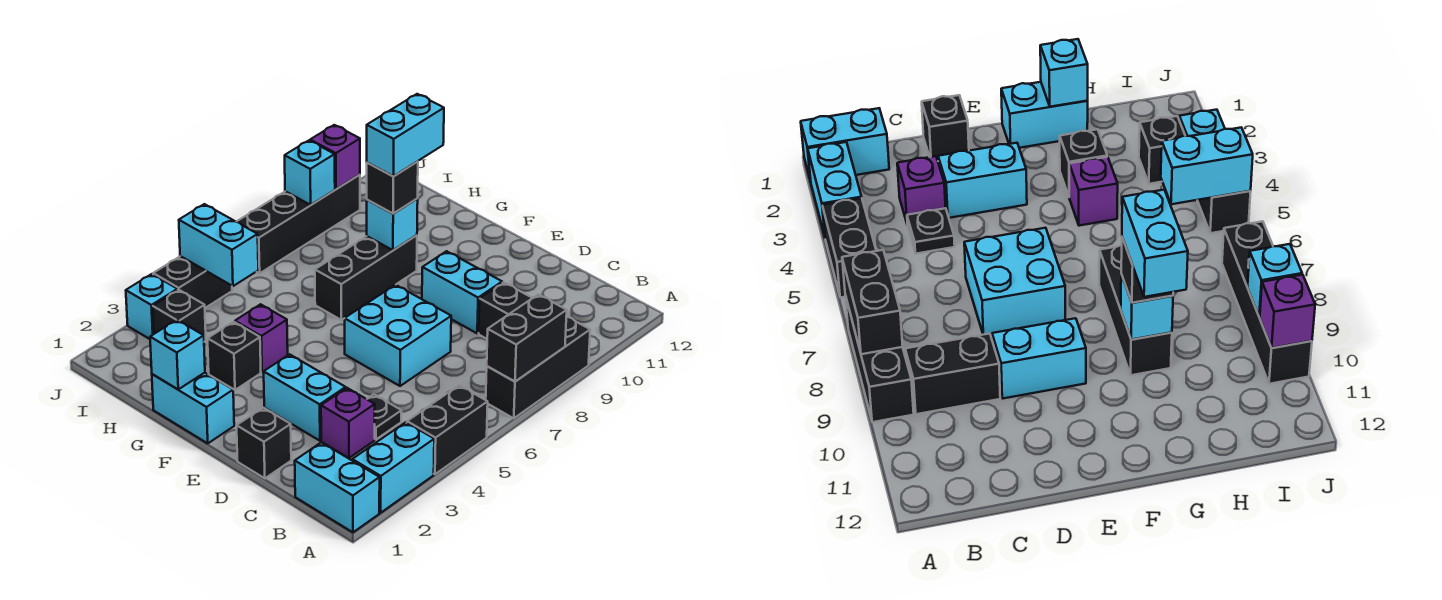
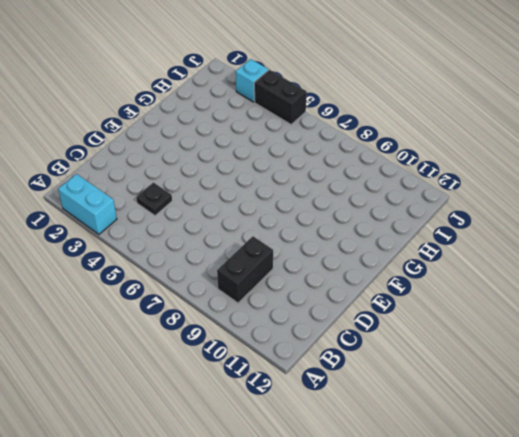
none -> cyan 1x2 brick [295,442,380,532]
none -> black 1x2 brick [407,385,488,474]
none -> black 1x3 brick [486,316,590,418]

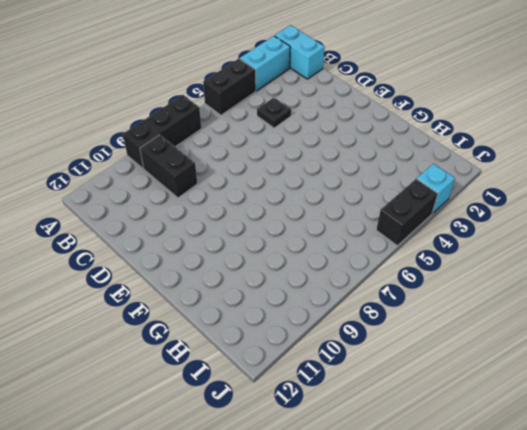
none -> purple 1x1 brick [321,388,375,458]
none -> black 1x1 brick [237,408,291,478]
none -> cyan 1x2 brick [264,354,346,441]

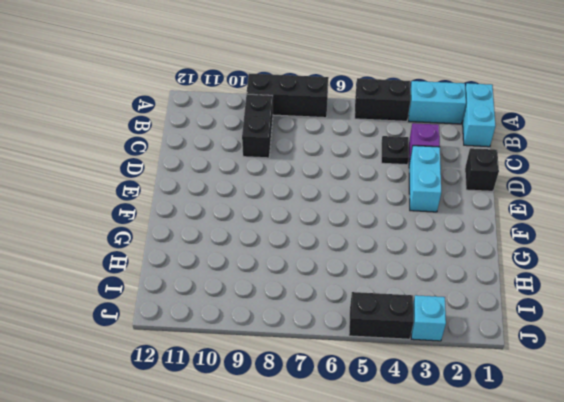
none -> cyan 2x2 brick [345,285,451,386]
none -> cyan 1x2 brick [422,251,502,333]
none -> cyan 1x2 brick [152,373,234,443]

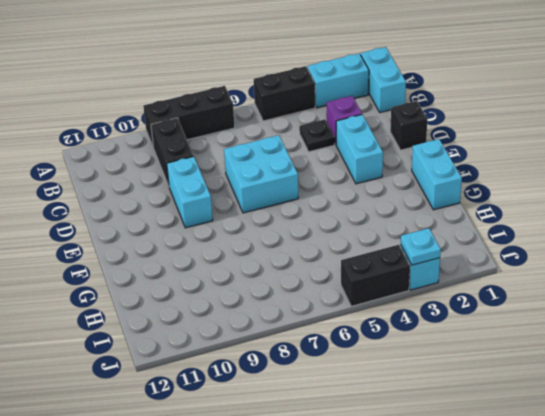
cyan 1x1 plate [401,228,441,265] -> none
none -> black 1x1 brick [208,322,261,390]
none -> purple 1x1 brick [235,304,288,372]
none -> black 1x3 brick [315,235,417,320]

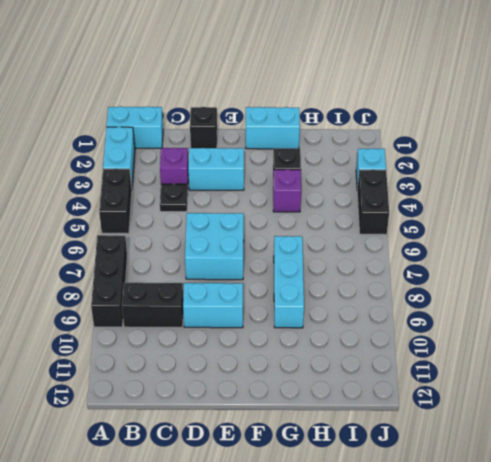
cyan 1x3 brick [274,236,304,328] -> black 1x3 brick [315,235,417,320]
none -> black 1x1 brick [153,290,206,342]
none -> black 1x4 brick [237,175,360,273]
none -> black 1x2 brick [487,294,567,382]

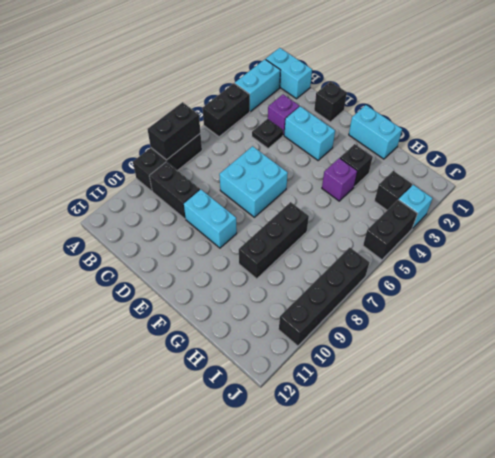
none -> cyan 1x1 brick [150,320,205,389]
none -> cyan 1x1 brick [367,198,418,250]
none -> cyan 1x2 brick [179,204,258,286]

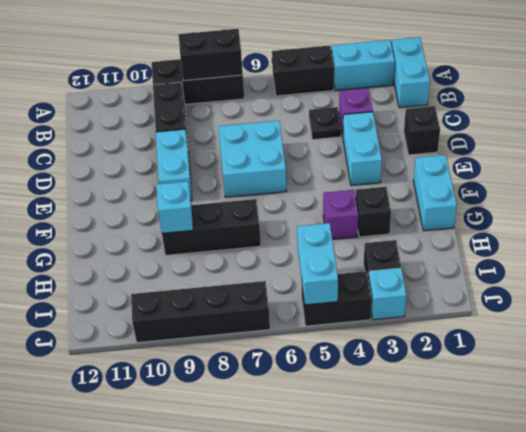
none -> cyan 1x1 brick [150,320,205,389]
none -> cyan 1x1 brick [285,141,335,205]
none -> purple 1x1 brick [310,125,360,189]

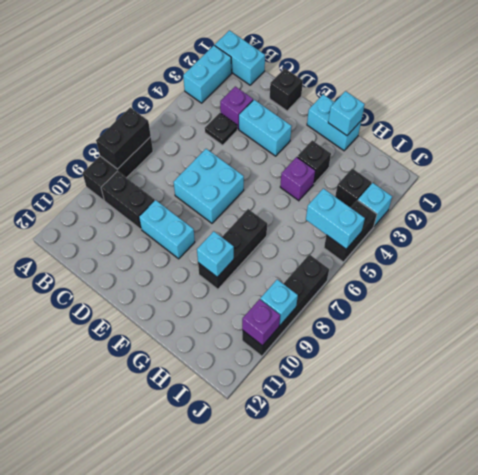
none -> black 1x2 brick [407,385,488,474]
none -> black 1x1 brick [367,161,418,214]
none -> cyan 1x2 brick [367,94,444,176]

